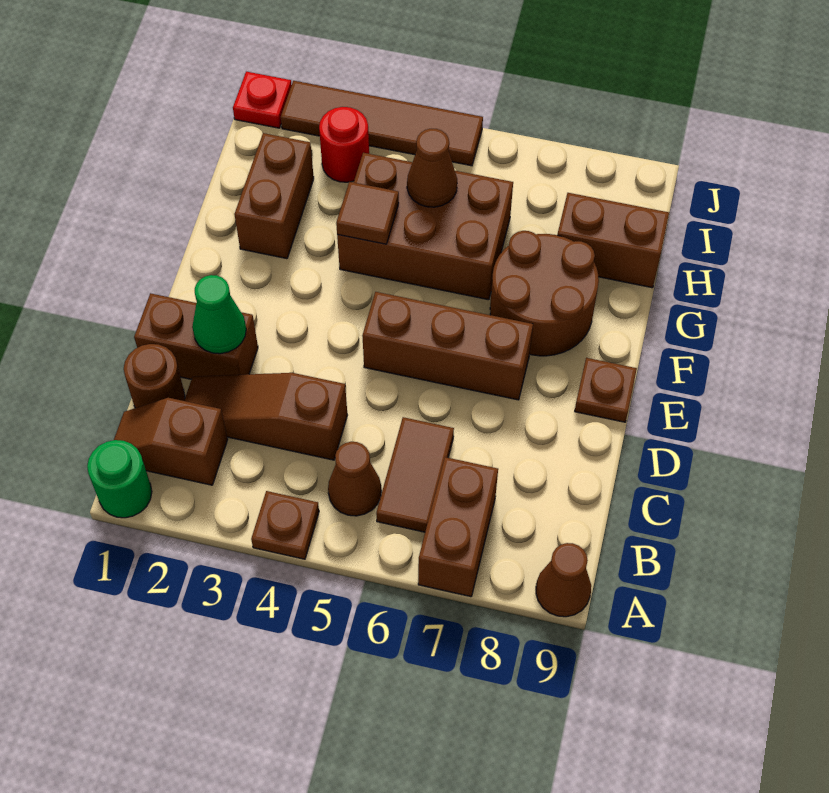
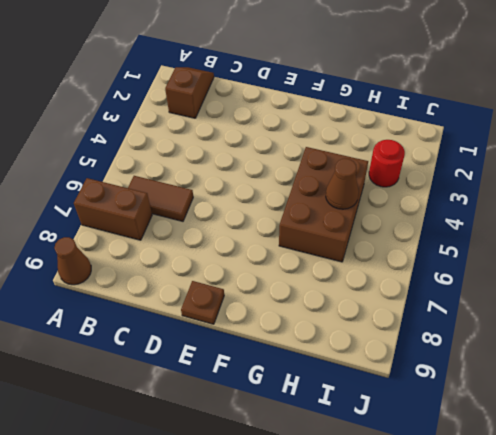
none -> green 1x1 round brick [87,440,152,518]
none -> brown 1x1 plate [251,491,319,559]
none -> brown 1x1 cone [328,442,381,516]

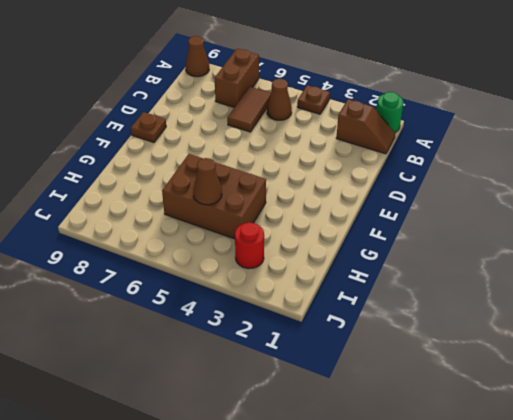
none -> brown 1x1 round brick [124,344,185,408]
none -> brown 1x3 slope [184,373,347,460]
none -> brown 1x2 brick [134,293,258,379]

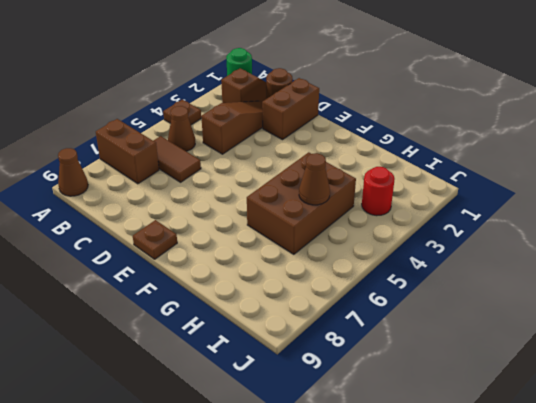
none -> brown 1x3 brick [362,292,533,400]
none -> brown 2x2 round brick [490,231,599,356]
none -> brown 1x2 brick [234,133,314,259]

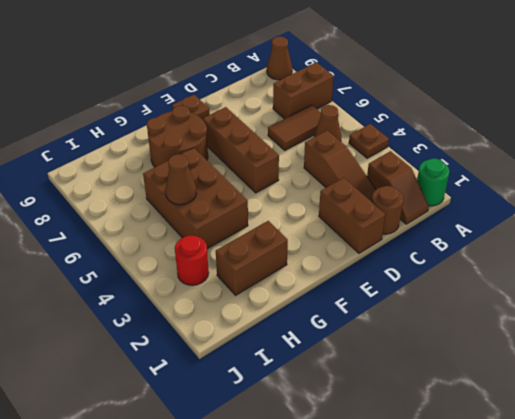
none -> brown 1x2 brick [558,193,669,288]
none -> red 1x1 plate [233,72,292,128]
none -> brown 1x4 tile [281,81,483,166]

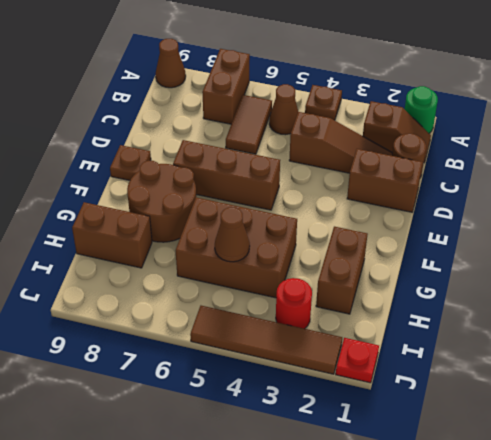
none -> green 1x1 cone [192,275,246,354]
none -> brown 1x1 tile [336,182,399,244]

